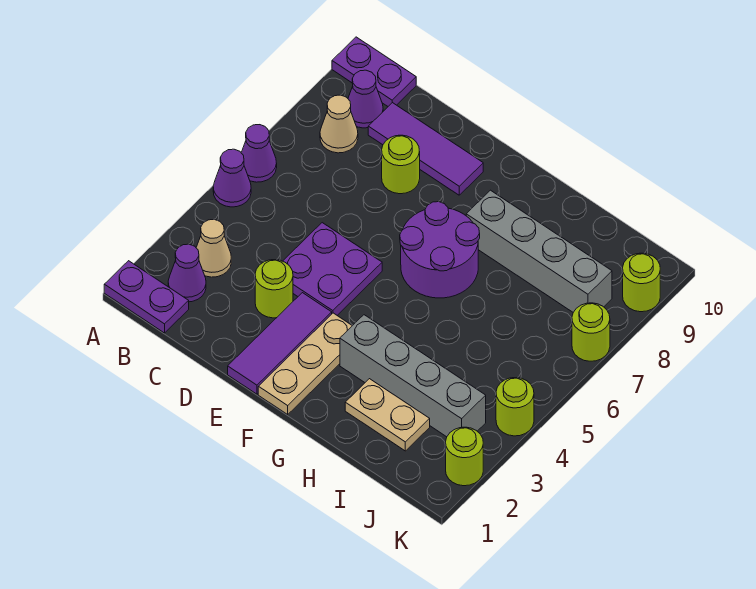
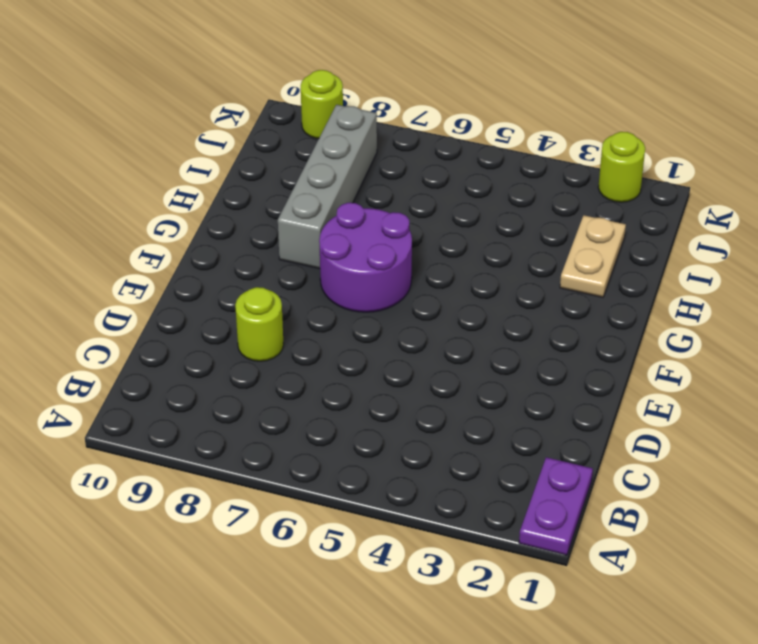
none -> purple 1x1 cone [213,149,251,207]
none -> purple 1x1 cone [241,125,277,182]
none -> purple 1x2 plate [332,37,416,106]

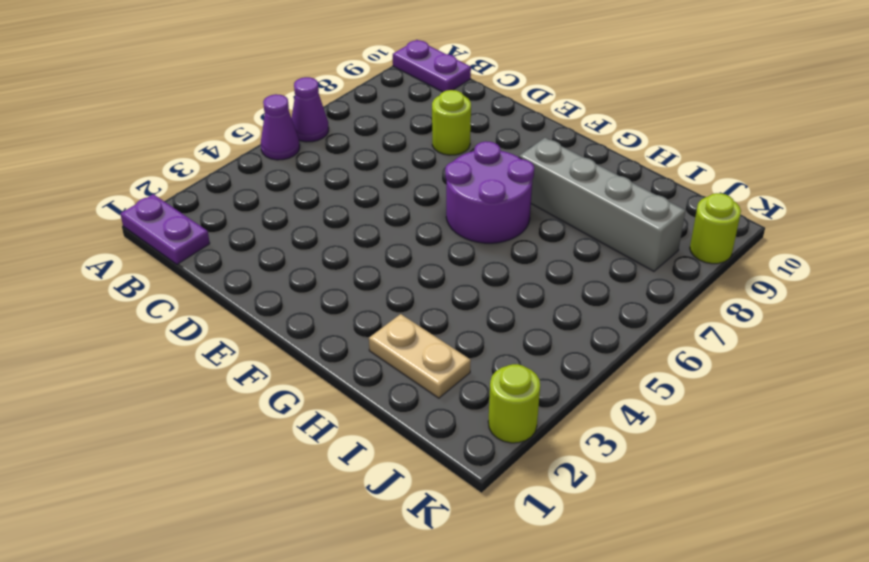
none -> purple 1x1 cone [168,244,206,302]
none -> tan 1x1 cone [196,219,231,277]
none -> tan 1x1 cone [320,95,358,153]

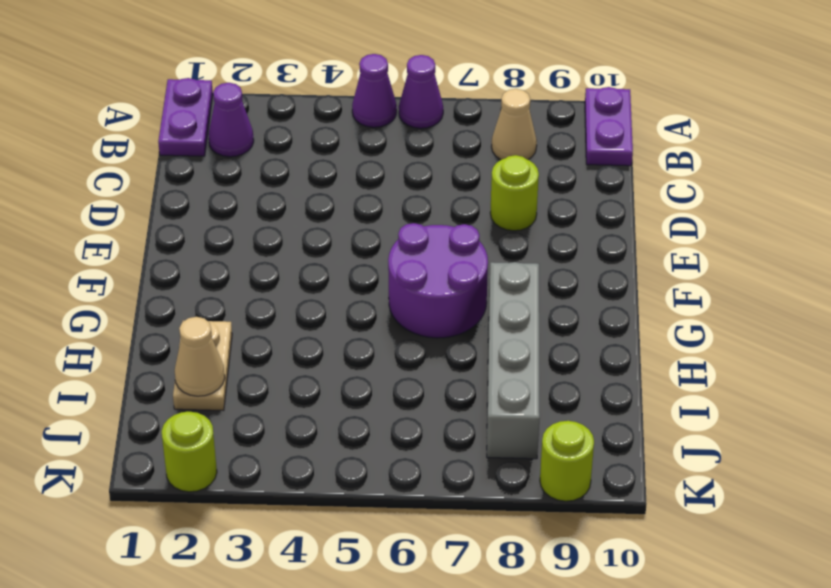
tan 1x1 cone [175,317,225,396] -> tan 1x1 cone moved to [196,219,231,277]
none -> purple 1x1 cone [348,70,383,128]
none -> purple 1x3 tile [368,103,483,195]
none -> lime 1x1 round brick [255,260,293,318]

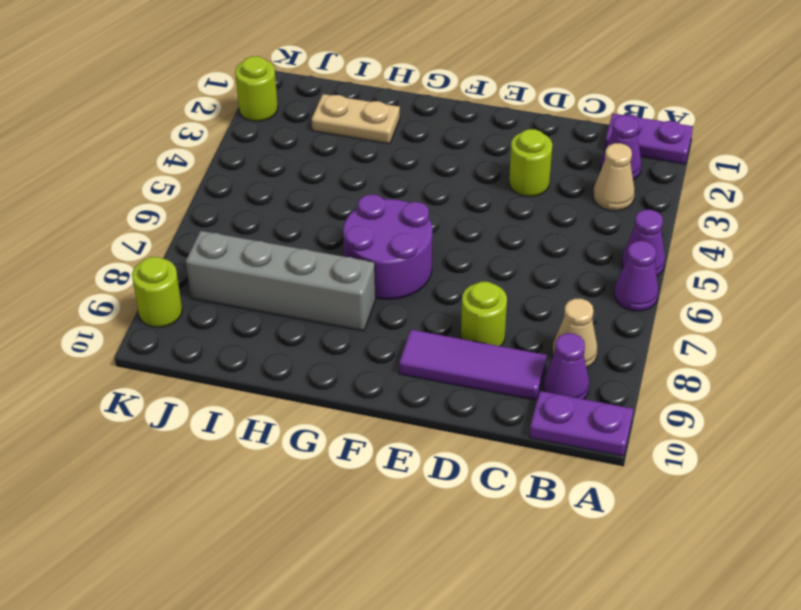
none -> purple 2x2 plate [283,223,382,315]
none -> purple 1x3 tile [228,293,332,394]
none -> tan 1x3 plate [258,313,352,414]

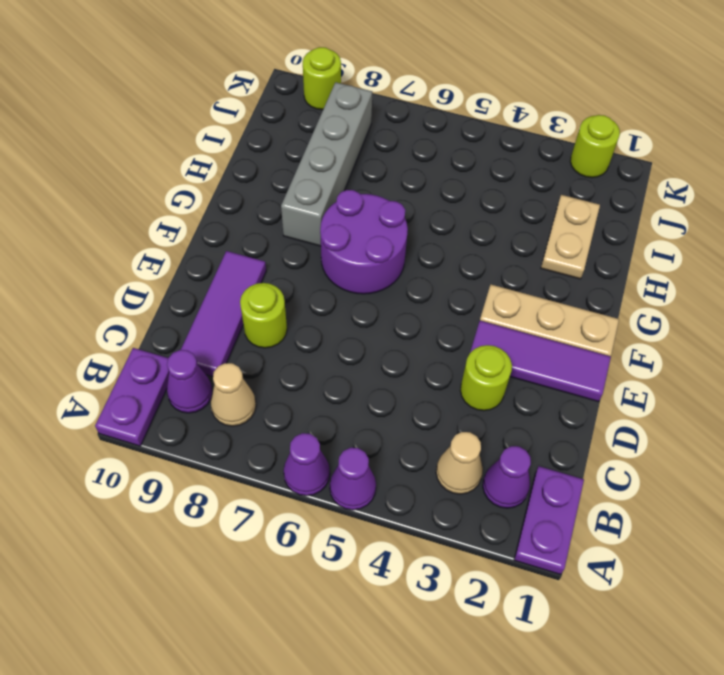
none -> purple 2x2 plate [283,223,382,315]
none -> grey 1x4 brick [340,315,486,437]
none -> lime 1x1 round brick [496,378,534,436]

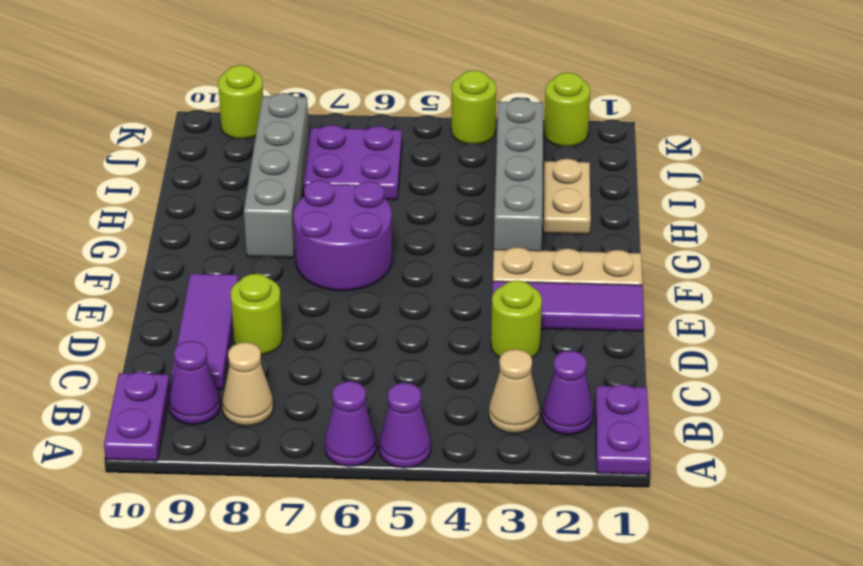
purple 2x2 plate [303,125,402,200] -> purple 2x2 plate moved to [283,223,382,315]
none -> lime 1x1 round brick [572,303,610,361]

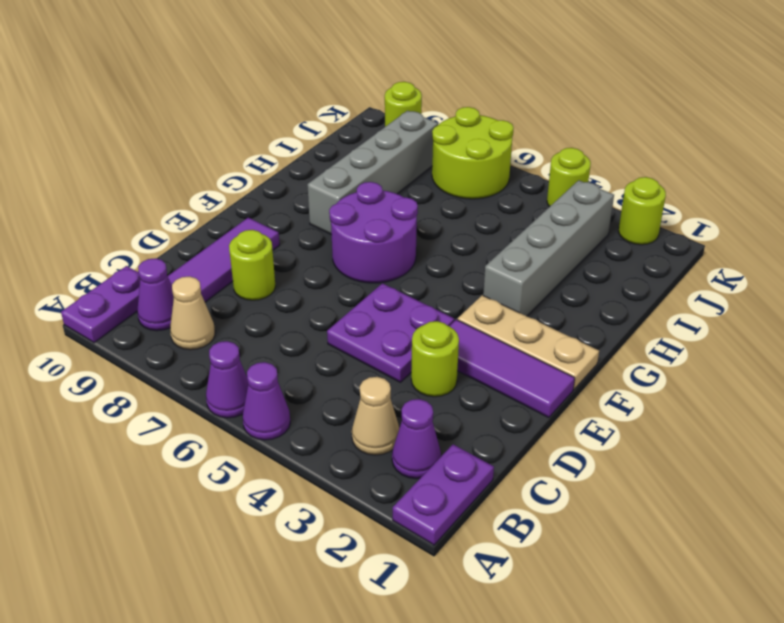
lime 2x2 round brick [432,107,514,199] -> lime 1x1 round brick [572,303,610,361]
none -> tan 1x2 plate [345,379,430,451]

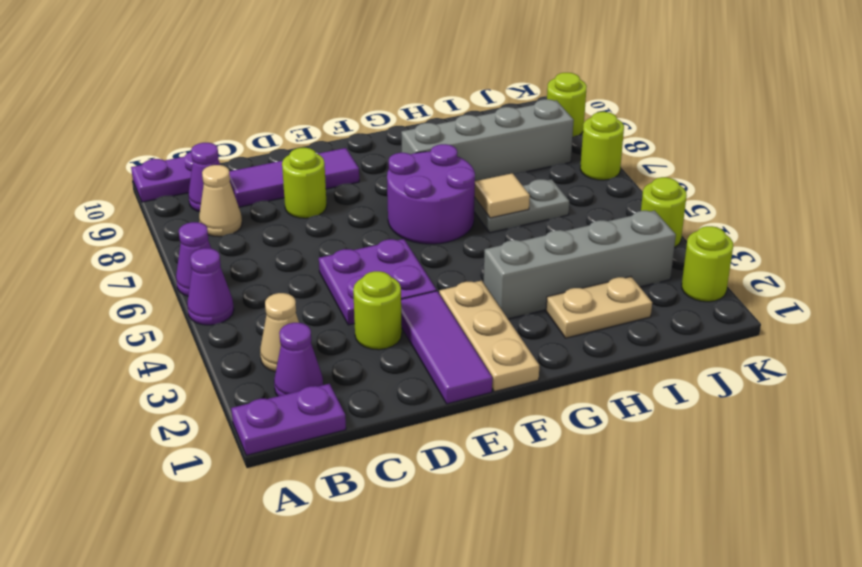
grey 1x2 plate [474,179,569,233] -> none
tan 1x1 tile [475,173,530,218] -> none

